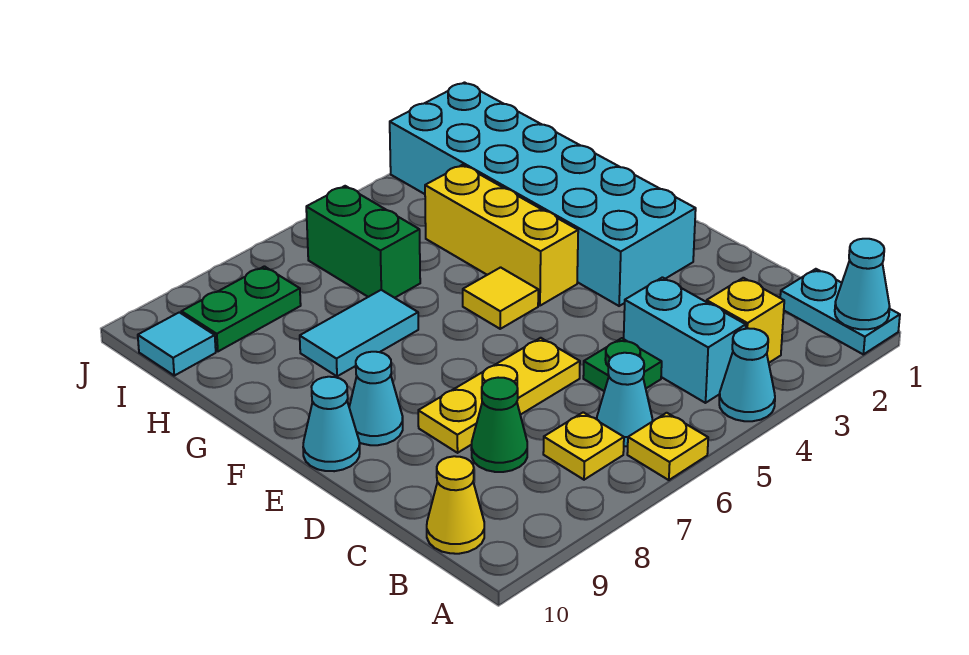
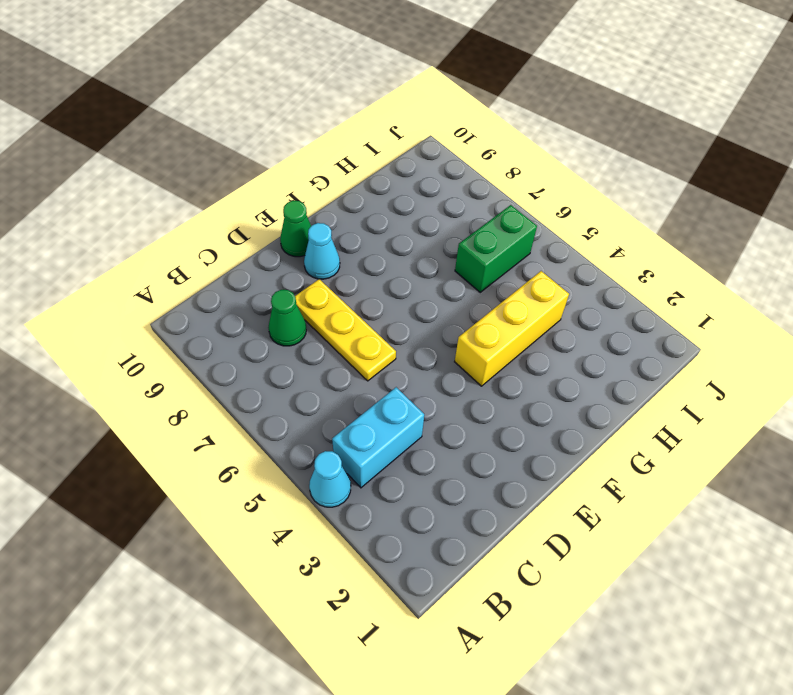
green 1x1 cone [280,201,311,257] -> cyan 1x1 cone [303,377,360,471]
none -> cyan 1x2 plate [780,269,900,354]
none -> yellow 1x1 plate [627,413,708,480]
none -> yellow 1x1 brick [706,278,784,363]

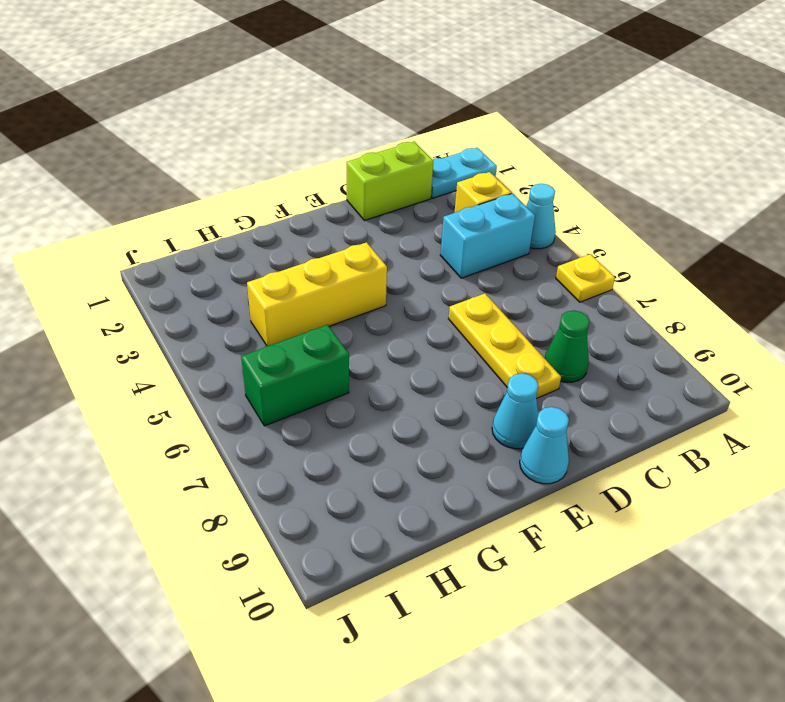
lime 1x2 brick [347,142,433,221] -> none
none -> cyan 1x1 cone [597,353,652,446]
none -> yellow 1x1 plate [543,412,624,480]
none -> yellow 1x1 cone [427,456,484,554]

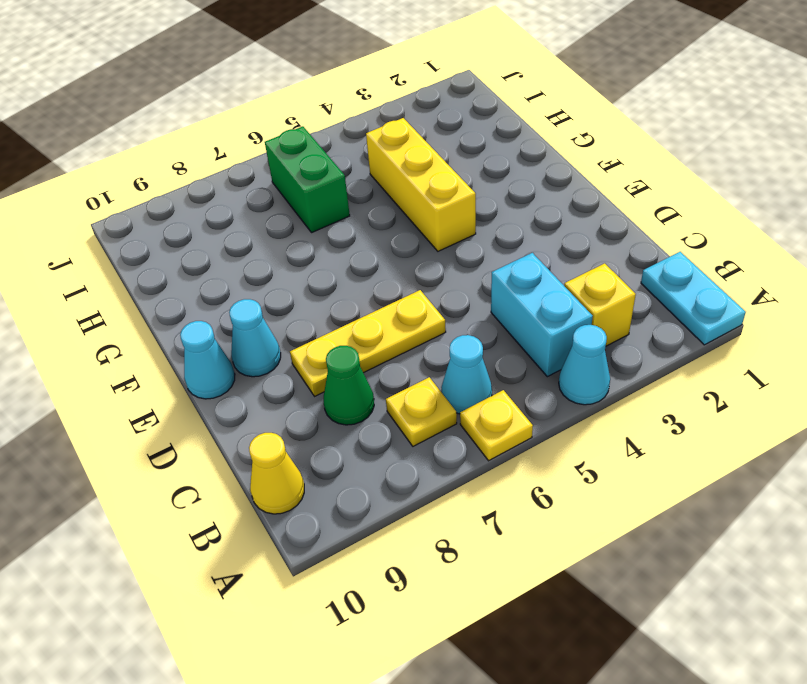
none -> green 1x1 plate [583,338,662,391]
none -> cyan 2x6 brick [390,83,696,306]
none -> yellow 1x1 tile [463,267,538,329]

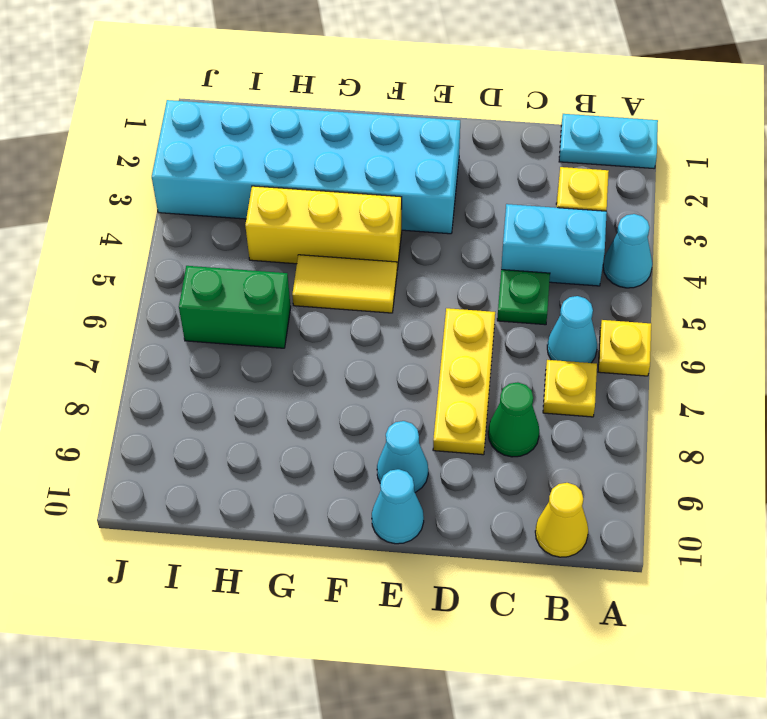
yellow 1x2 tile [292,255,397,313] -> yellow 1x1 tile [463,267,538,329]
none -> cyan 1x2 tile [300,290,418,376]
none -> green 1x2 plate [181,266,301,351]
none -> cyan 1x1 tile [138,312,216,376]

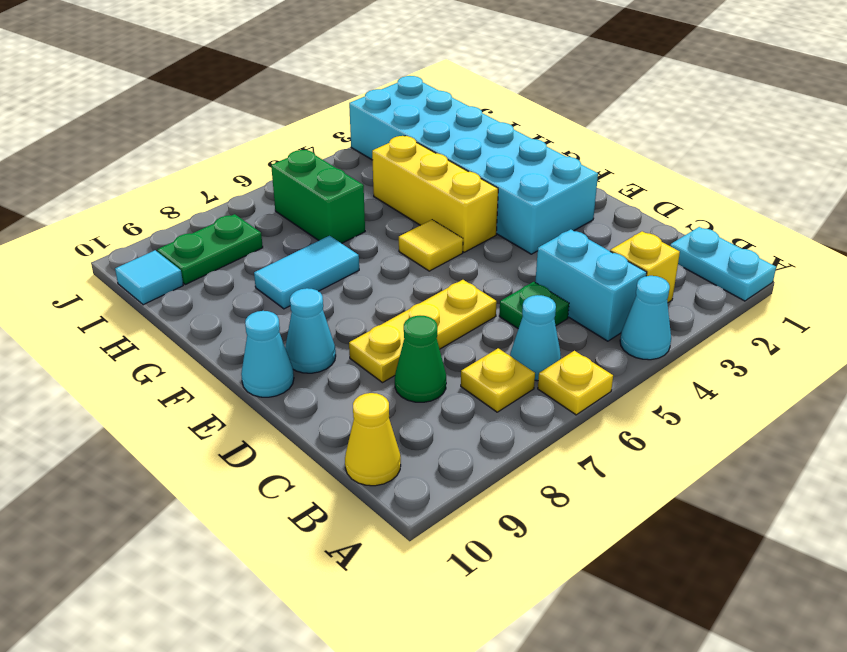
none -> cyan 1x1 cone [835,239,890,329]

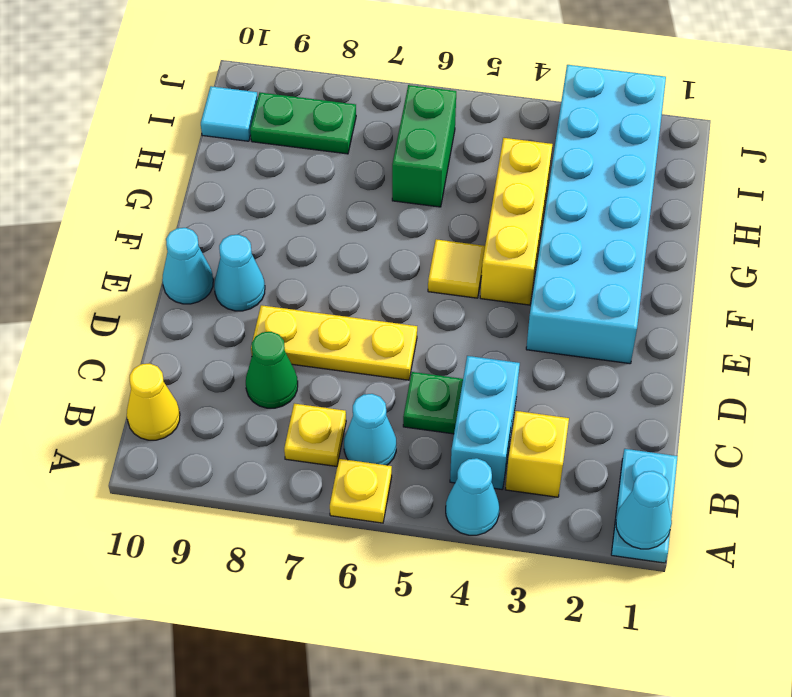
none -> cyan 1x2 tile [300,290,418,376]

